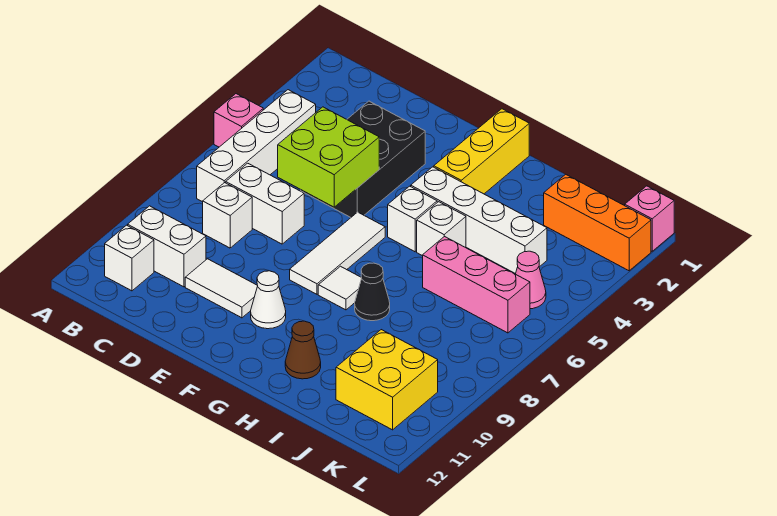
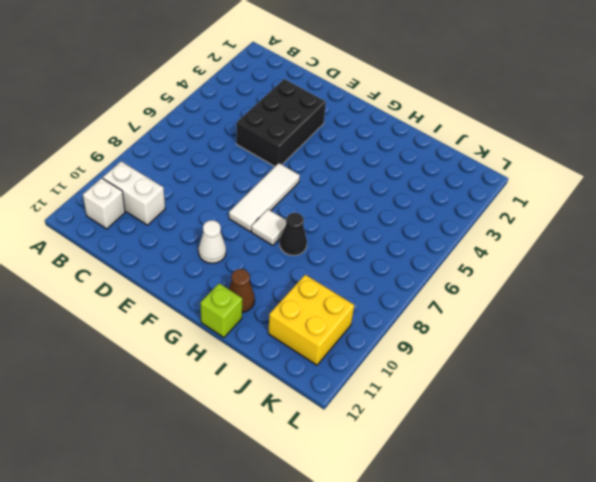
lime 1x1 brick [200,283,242,337] -> none
none -> pink 1x1 brick [214,94,263,147]
none -> white 1x4 brick [197,90,316,202]
none -> white 1x2 brick [226,163,304,244]

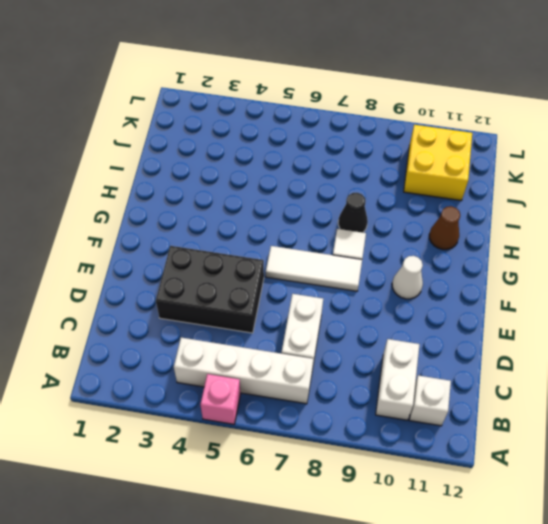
none -> white 1x1 brick [203,183,252,248]
none -> white 1x2 tile [185,259,258,318]
none -> yellow 1x3 brick [434,109,529,194]

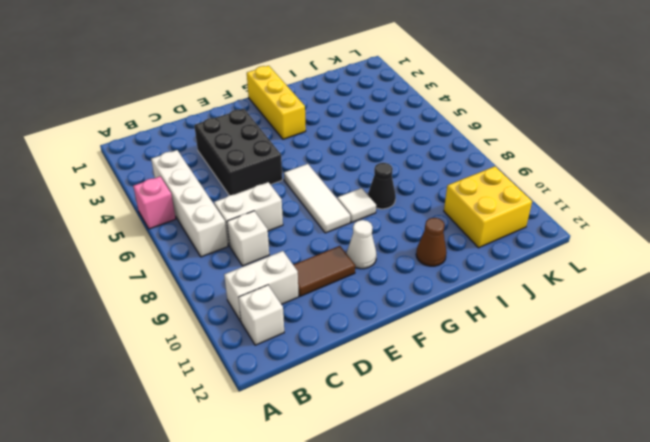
brown 1x2 tile [294,246,355,296] -> white 1x2 tile [185,259,258,318]
none -> white 1x4 brick [411,167,547,274]
none -> white 1x1 brick [388,186,437,252]
none -> white 1x1 brick [417,202,466,256]

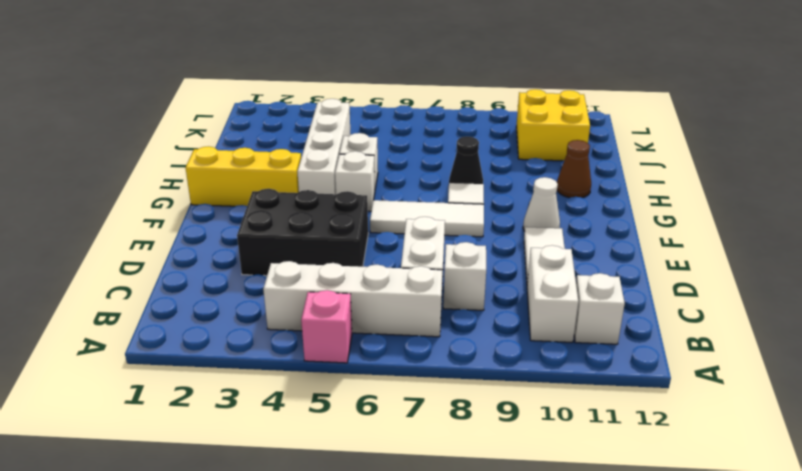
none -> pink 1x3 brick [423,236,530,333]
none -> orange 1x3 brick [544,174,651,271]
none -> pink 1x1 cone [516,251,546,309]

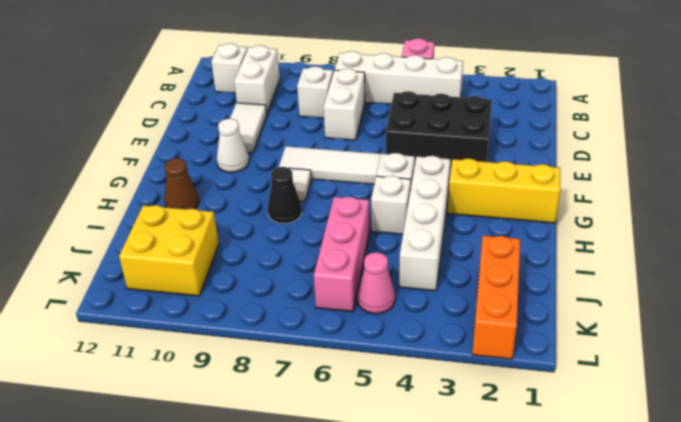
none -> pink 1x1 brick [625,186,674,251]
none -> lime 2x2 brick [278,107,379,207]

